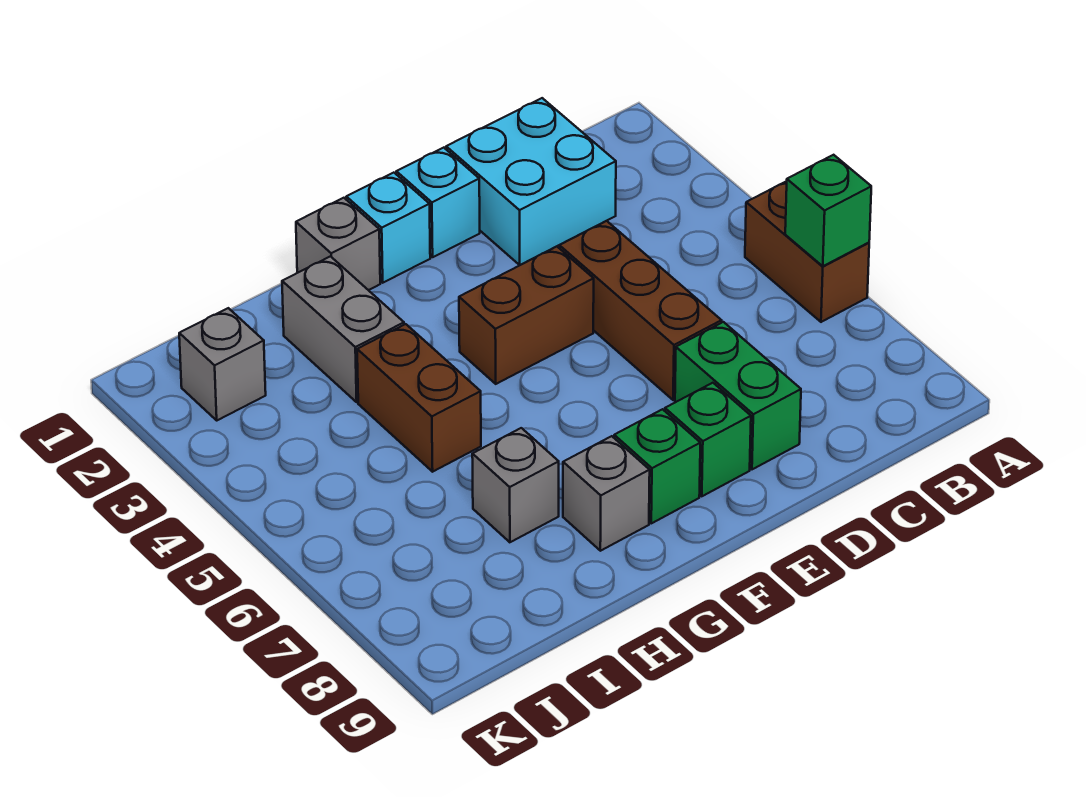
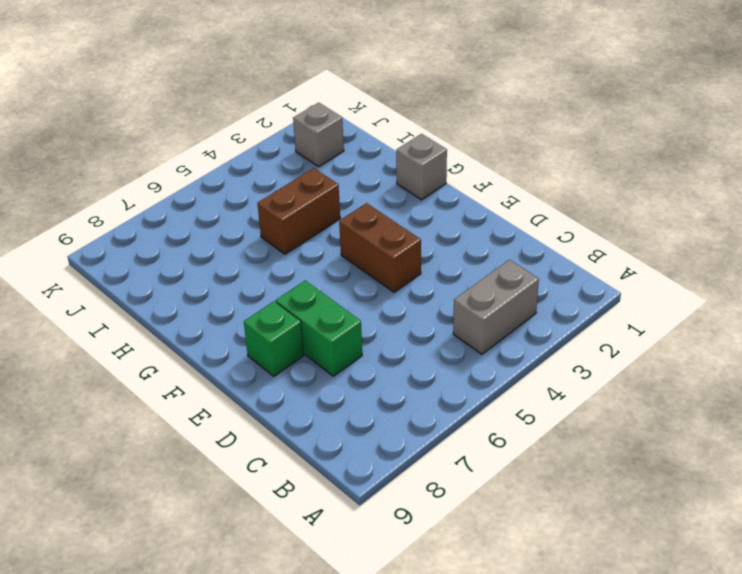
grey 1x2 brick [453,260,539,354] -> grey 1x2 brick moved to [282,256,404,402]
green 1x2 brick [276,280,362,376] -> green 1x2 brick turned to [675,322,801,469]
none -> brown 1x2 brick [745,181,869,322]
none -> cyan 2x2 brick [446,98,616,265]
none -> brown 1x3 brick [559,221,722,400]

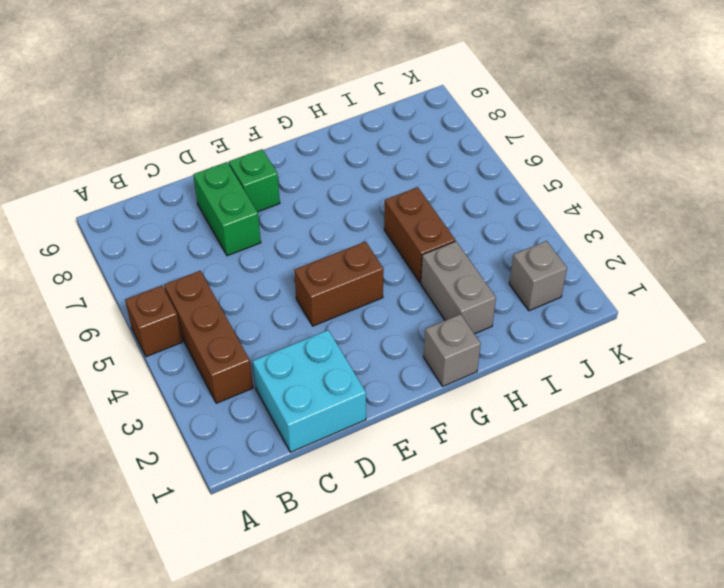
brown 1x1 brick [125,285,182,357] -> brown 1x2 brick [745,181,869,322]
brown 1x3 brick [164,271,253,403] -> brown 1x3 brick moved to [559,221,722,400]
none -> cyan 1x1 brick [396,148,480,257]
none -> cyan 1x1 brick [346,173,430,283]
none -> green 1x1 brick [614,409,700,523]

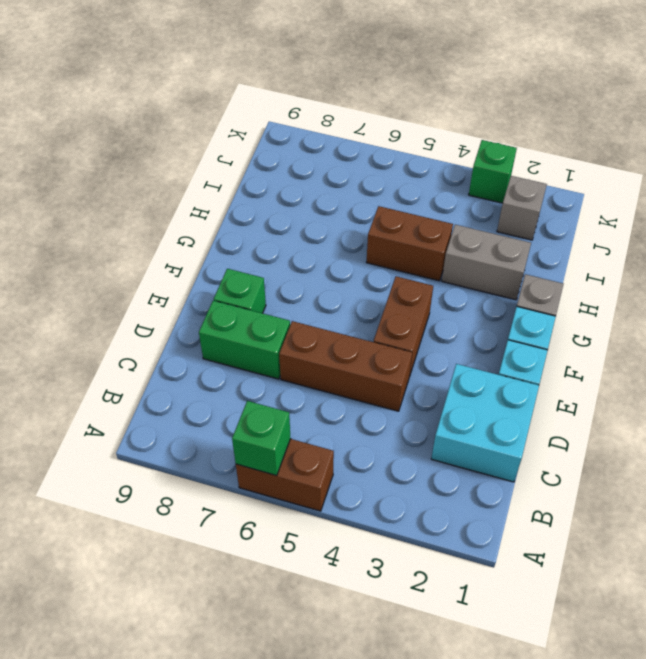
green 1x1 brick [469,140,517,203] -> green 1x1 brick moved to [614,409,700,523]
none -> grey 1x1 brick [563,436,650,551]
none -> grey 1x1 brick [472,428,559,542]

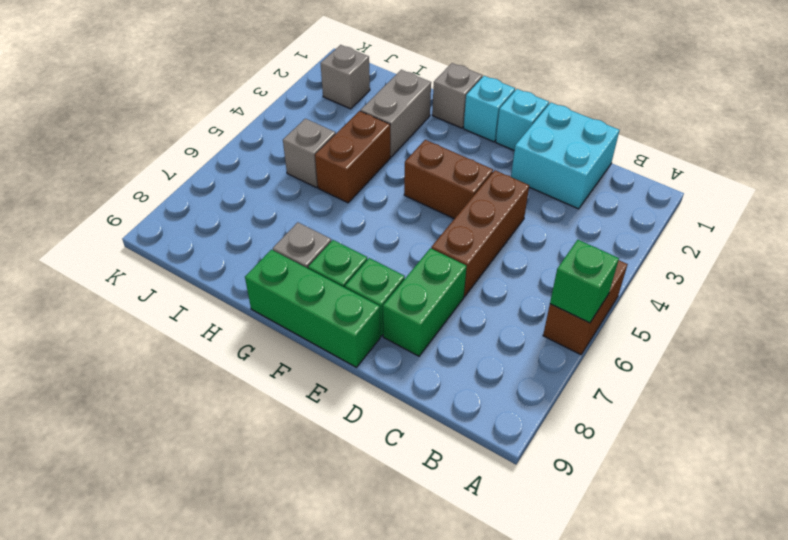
green 1x3 brick [245,250,380,367] -> none
grey 1x1 brick [283,119,336,187] -> grey 1x1 brick moved to [472,428,559,542]

